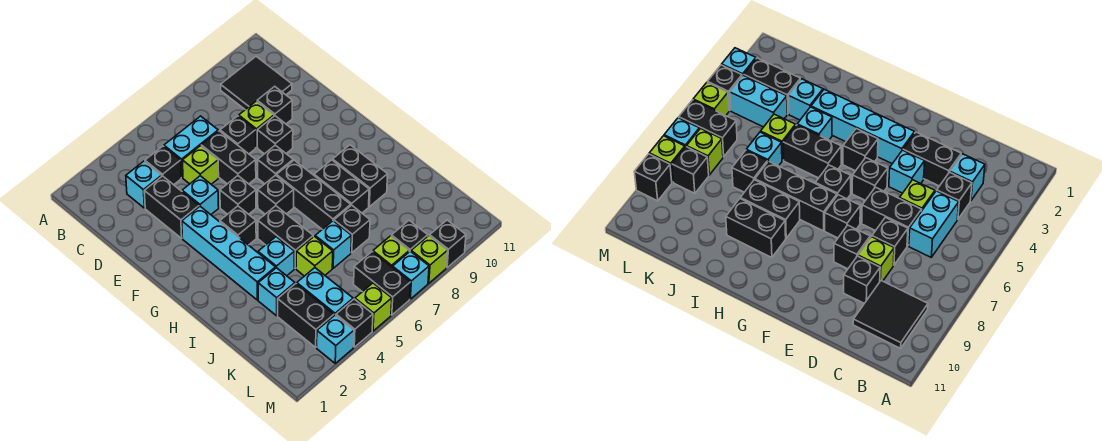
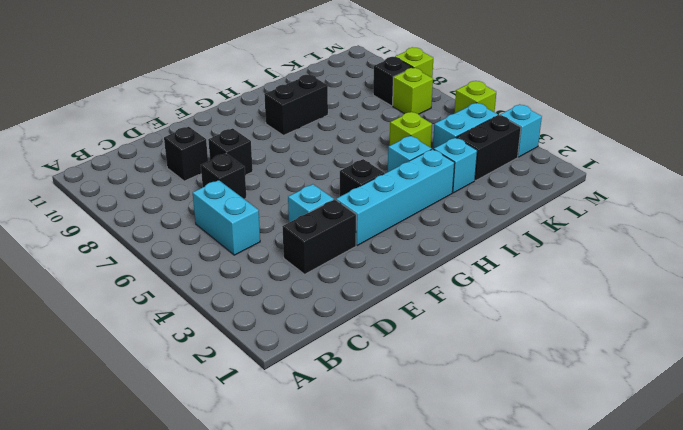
none -> black 2x2 tile [221,56,292,110]
none -> cyan 1x1 brick [126,161,162,208]
none -> black 1x1 brick [145,146,181,185]
none -> lime 1x1 brick [182,146,219,184]

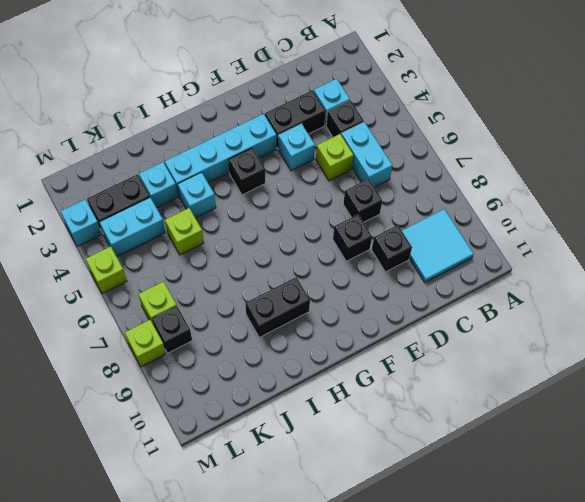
cyan 2x2 tile [402,209,474,282] -> black 2x2 tile [221,56,292,110]
none -> black 1x2 brick [201,131,256,184]
none -> lime 1x1 brick [239,101,274,148]
none -> black 1x1 brick [220,176,256,214]
none -> black 1x1 brick [258,145,293,184]

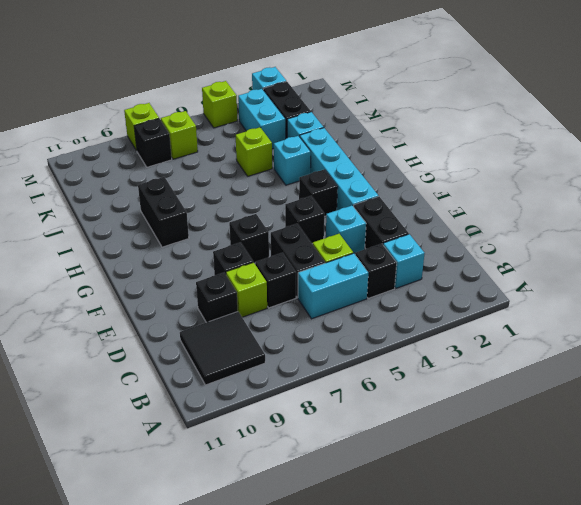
none -> black 1x1 brick [258,175,294,214]
none -> black 1x3 brick [276,160,351,229]
none -> black 1x2 brick [258,206,313,268]
none -> black 1x2 brick [314,160,369,213]

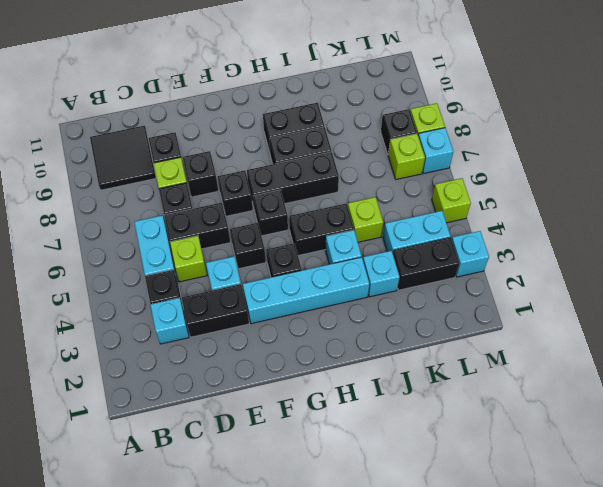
none -> cyan 1x1 brick [315,221,352,268]
none -> black 1x1 brick [334,205,370,253]
none -> black 1x2 brick [354,252,411,315]
none -> black 1x1 brick [336,299,373,347]

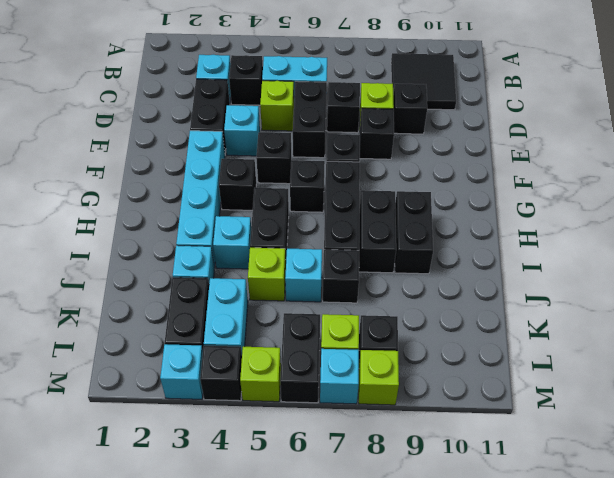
none -> black 1x1 brick [430,220,466,268]

